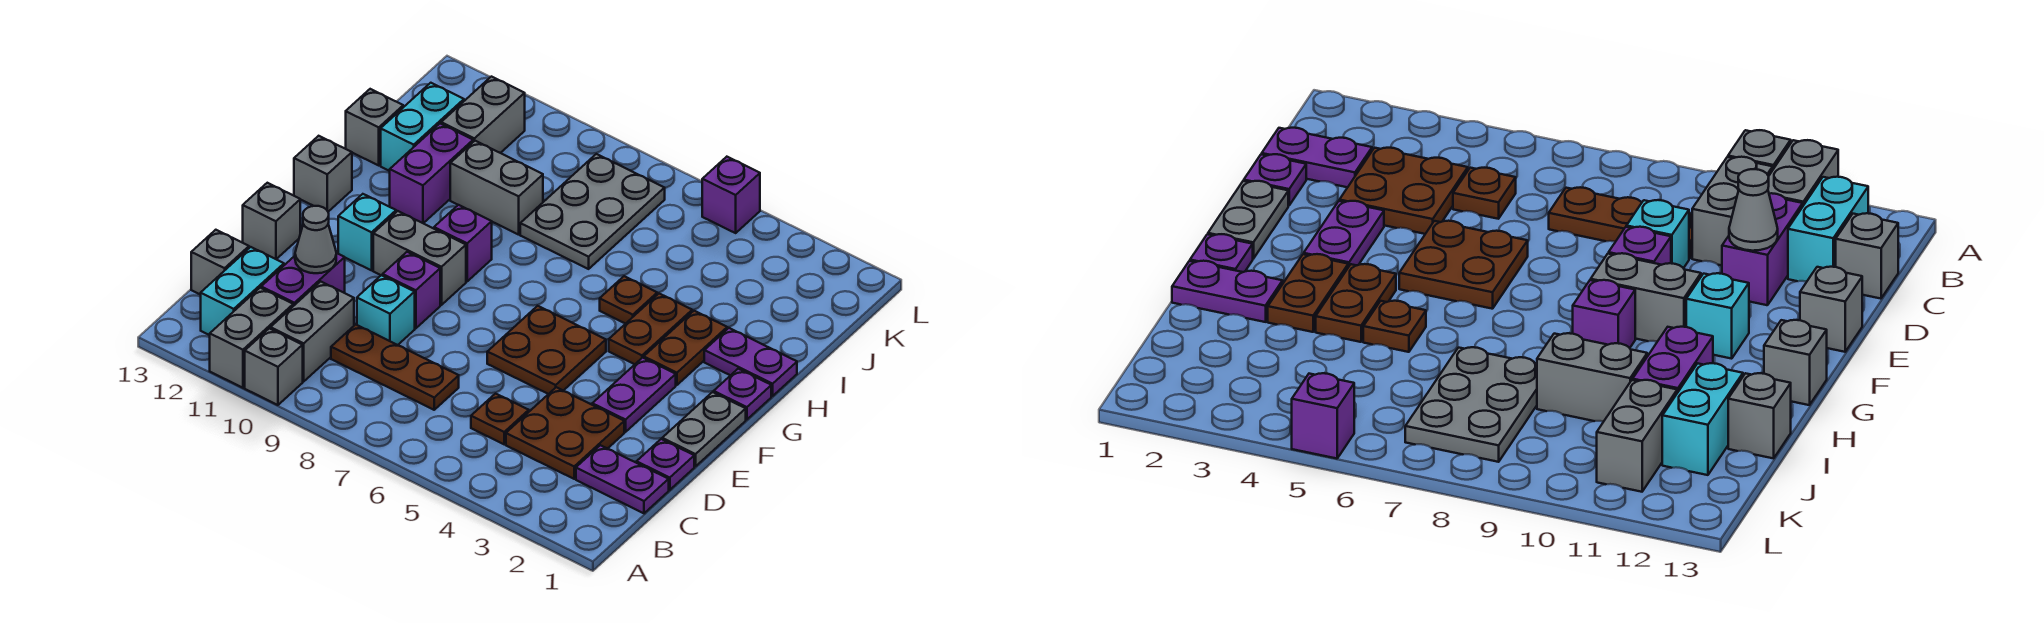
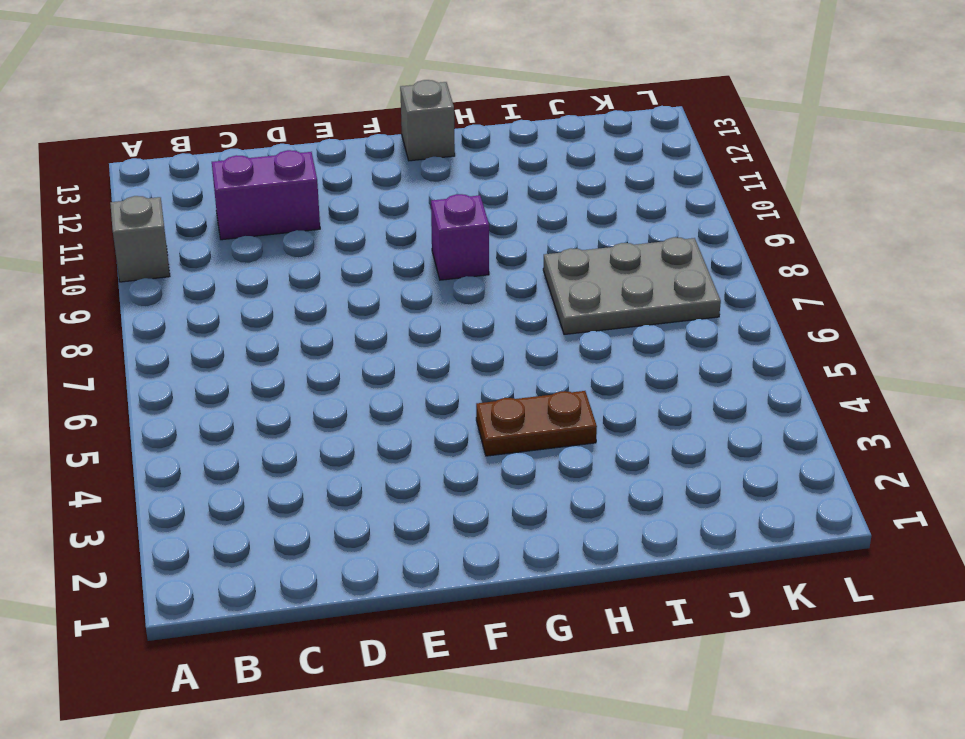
none -> grey 1x2 brick [210,288,293,388]
none -> grey 1x2 brick [270,281,354,382]
none -> cyan 1x2 brick [201,247,284,335]
none -> purple 1x2 plate [576,445,669,513]

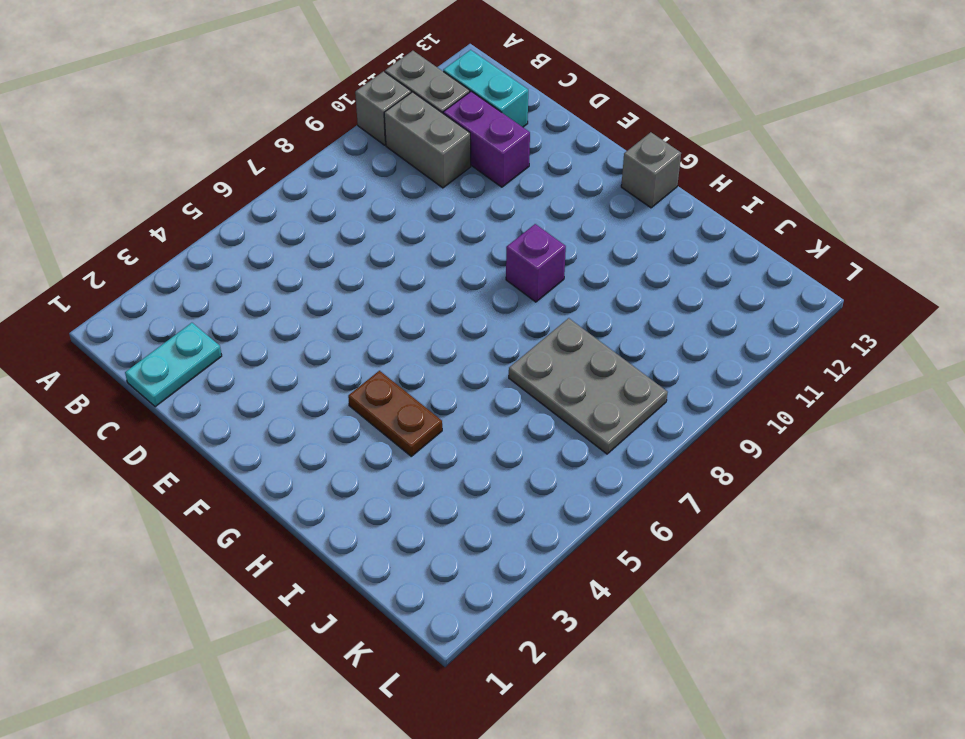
cyan 1x2 plate [125,323,222,407] -> purple 1x2 plate [576,445,669,513]
none -> brown 2x2 plate [506,387,624,479]
none -> brown 1x1 plate [471,394,529,444]
none -> brown 1x3 plate [331,324,459,410]
none -> grey 1x1 brick [191,230,249,295]

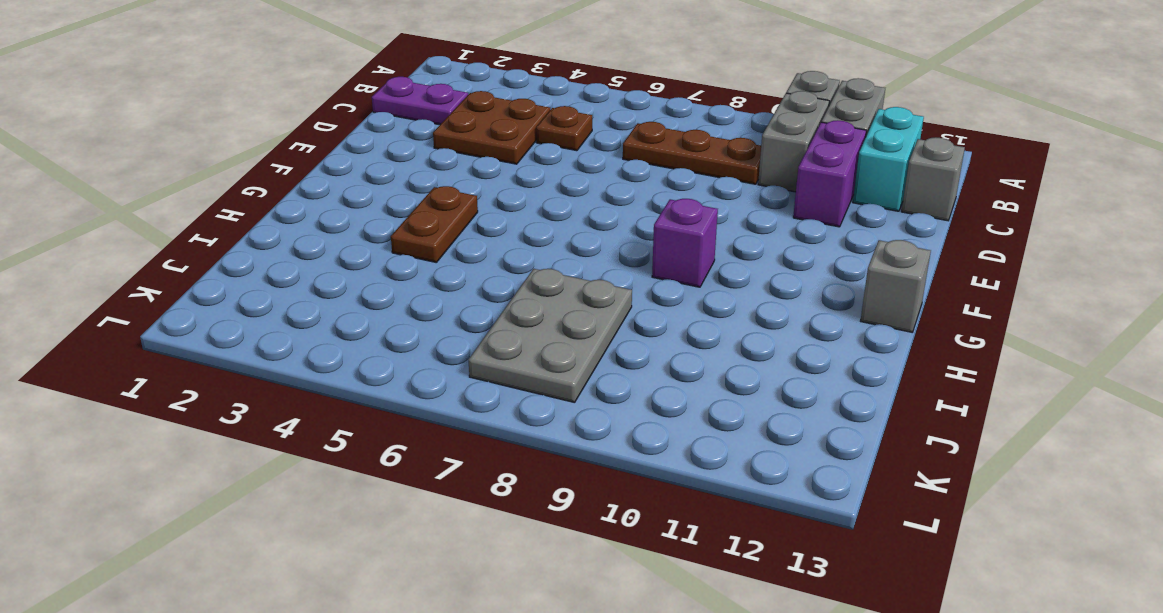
none -> purple 1x1 plate [637,439,694,490]
none -> cyan 1x1 brick [357,275,415,345]
none -> grey 1x2 plate [662,392,746,467]
none -> purple 1x2 plate [592,358,676,432]

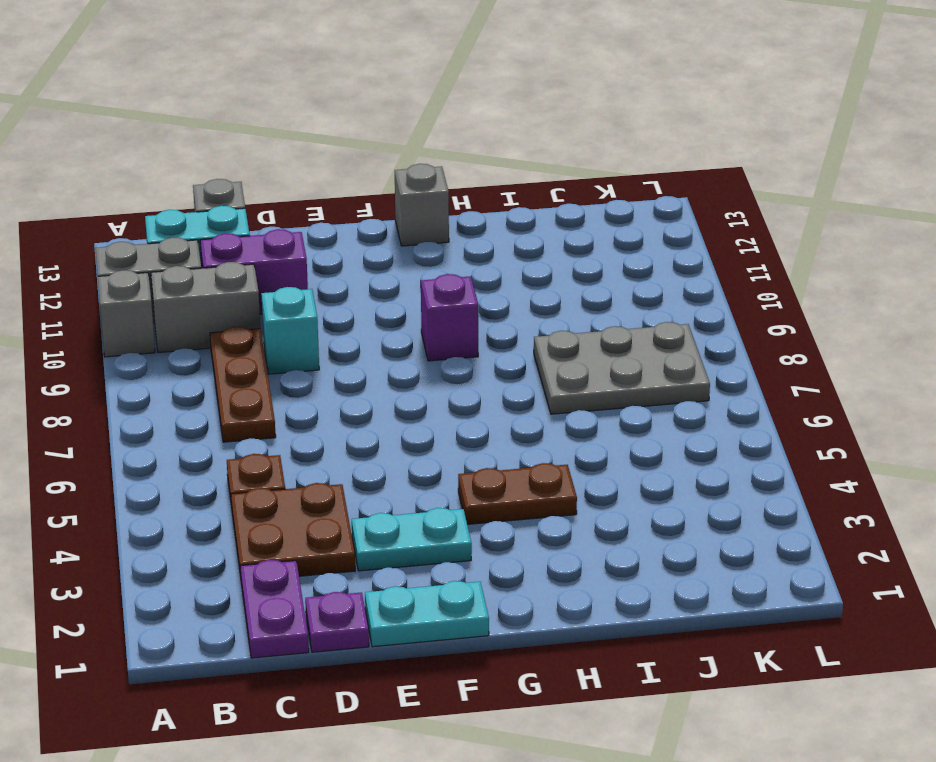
cyan 1x2 plate [365,581,489,647] -> grey 1x2 plate [662,392,746,467]
cyan 1x2 plate [352,508,472,571] -> purple 1x2 plate [592,358,676,432]
none -> brown 2x2 plate [487,306,606,394]
none -> purple 1x1 brick [383,252,440,328]
none -> grey 1x1 brick [242,183,300,259]
none -> grey 1x2 brick [373,211,466,305]

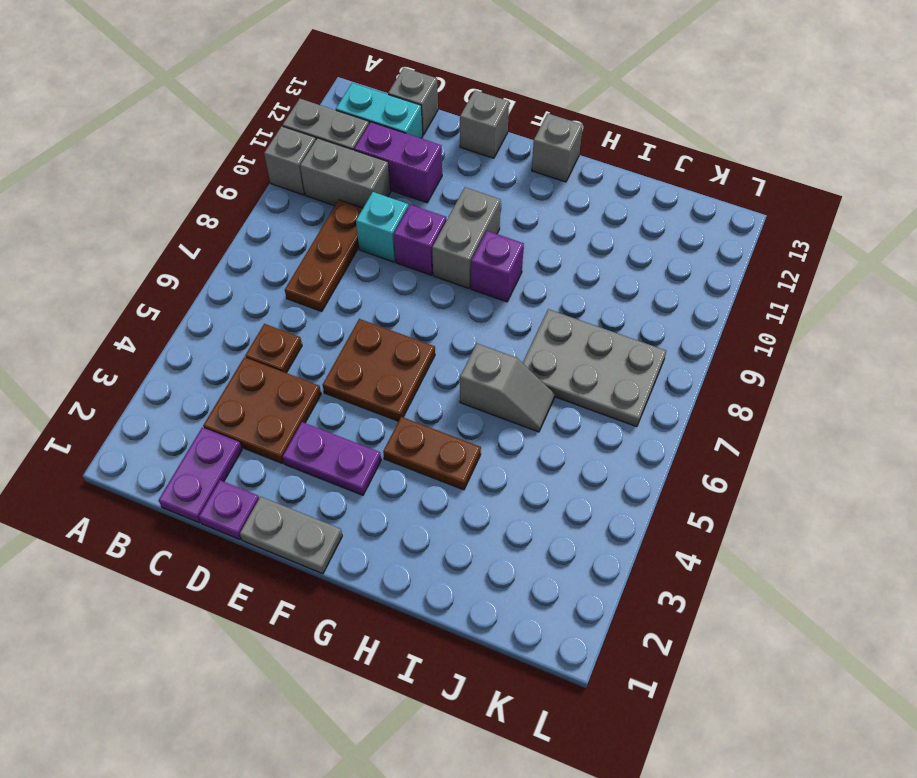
grey 1x2 slope [460,343,555,432] -> none
none -> cyan 1x1 brick [338,194,396,270]
none -> purple 1x1 plate [714,369,771,420]
none -> brown 1x2 plate [644,311,727,385]
none -> purple 1x2 plate [704,328,797,396]

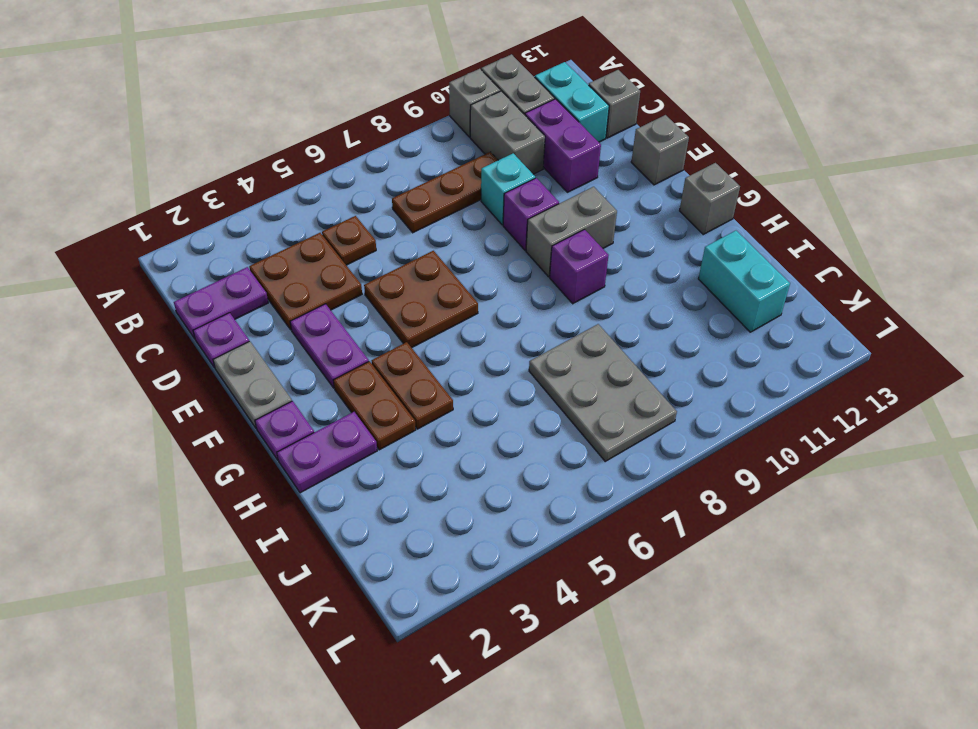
none -> cyan 1x1 brick [338,194,396,270]
none -> brown 1x1 plate [600,276,657,324]
none -> purple 1x2 brick [390,124,473,223]
none -> grey 1x2 brick [450,141,543,235]

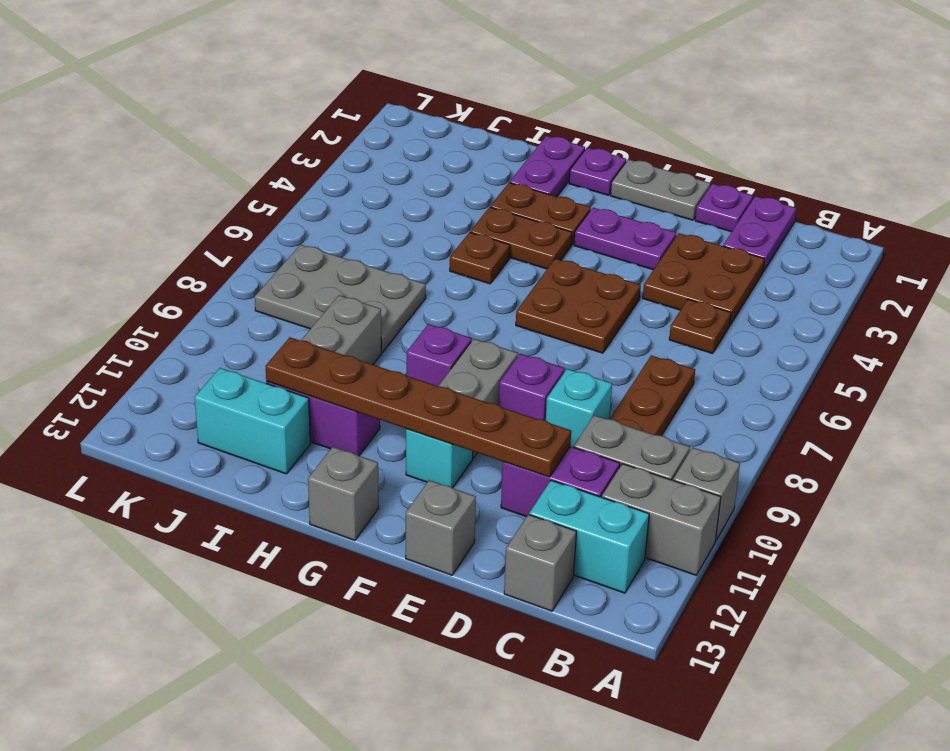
brown 1x6 plate [266,337,571,477] -> grey 1x1 cone [295,206,336,273]
none -> grey 1x1 brick [346,89,403,165]
none -> grey 1x2 brick [441,77,525,153]
none -> purple 1x1 brick [702,157,760,233]

